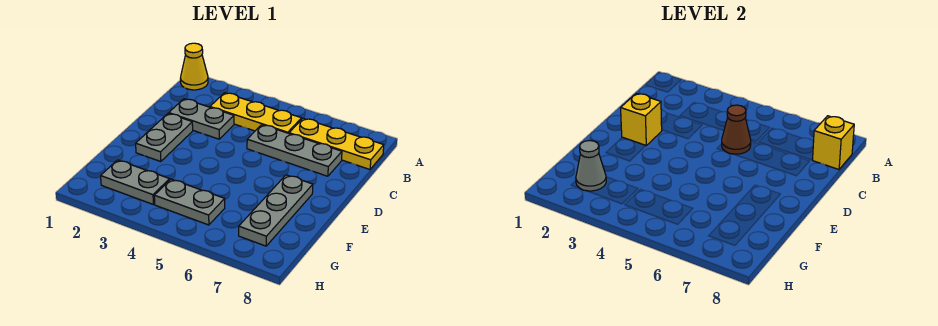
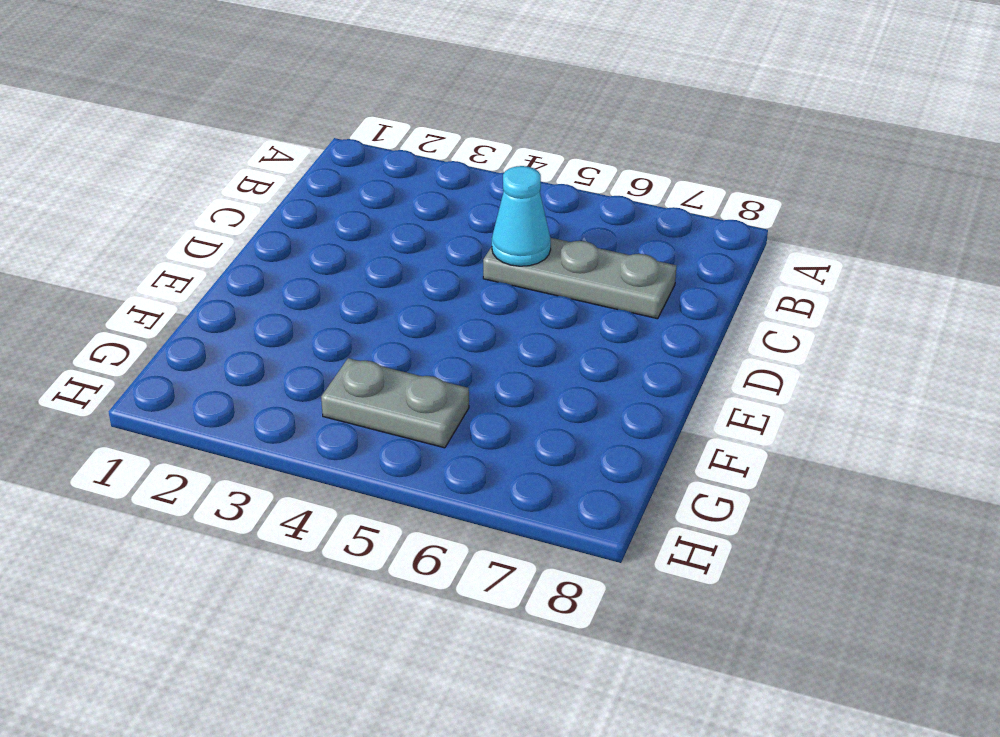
cyan 1x1 cone [492,166,551,266] -> brown 1x1 cone [722,105,751,154]
none -> yellow 1x1 cone [180,43,208,90]
none -> yellow 1x3 plate [210,93,302,133]
none -> yellow 1x3 plate [289,118,384,169]

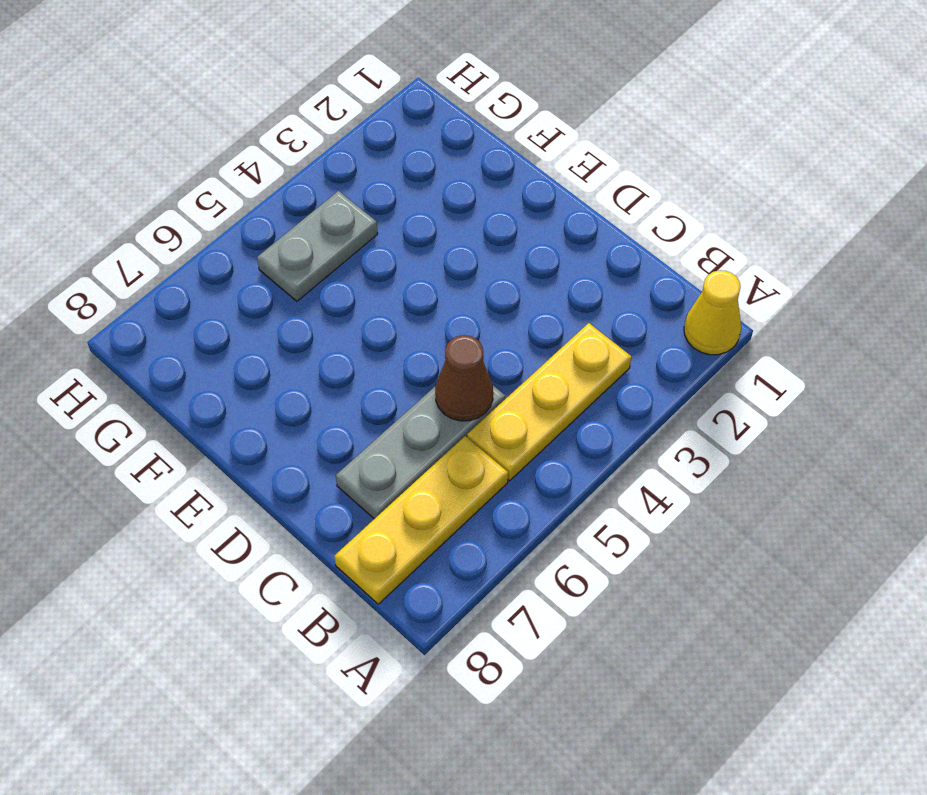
none -> grey 1x2 plate [169,99,234,139]
none -> grey 1x2 plate [136,113,193,162]
none -> grey 1x3 plate [239,175,313,246]

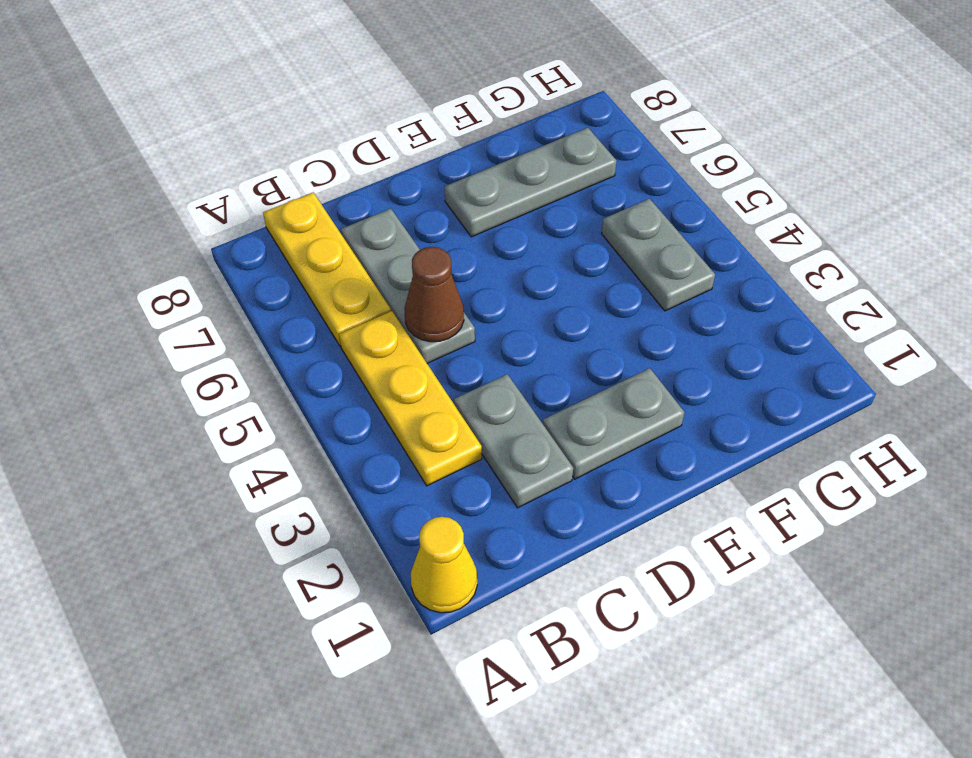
none -> grey 1x2 plate [101,160,170,204]
none -> yellow 1x1 brick [813,116,854,169]
none -> yellow 1x1 brick [621,93,662,145]

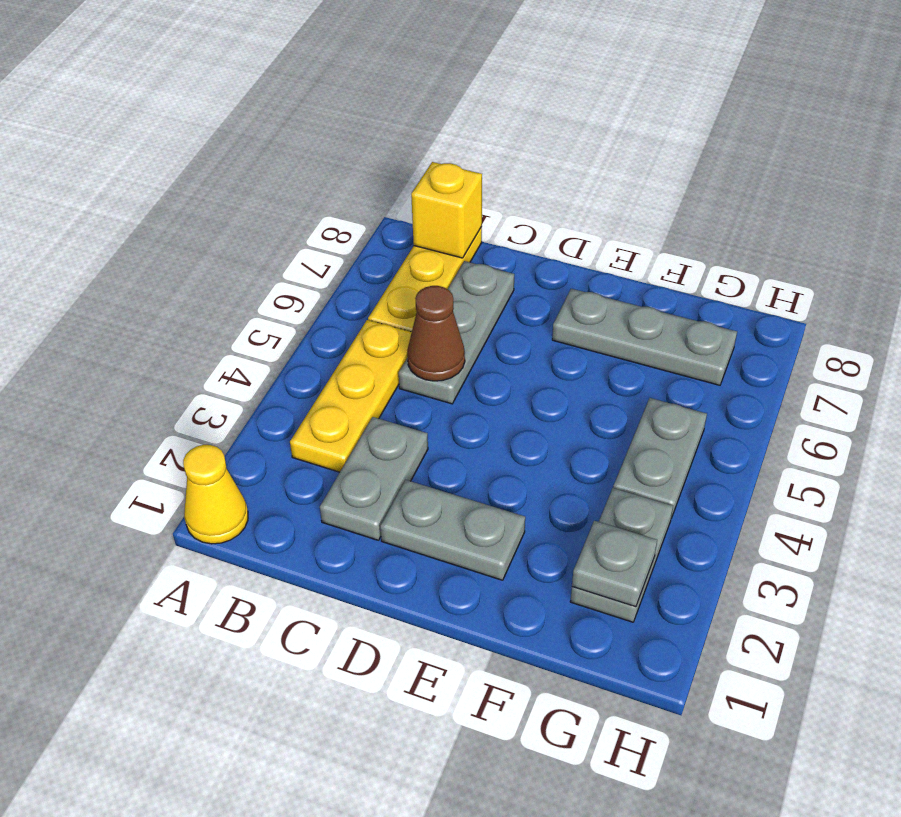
grey 1x1 plate [572,521,657,607] -> grey 1x1 cone [576,141,606,191]
none -> yellow 1x1 brick [621,93,662,145]

